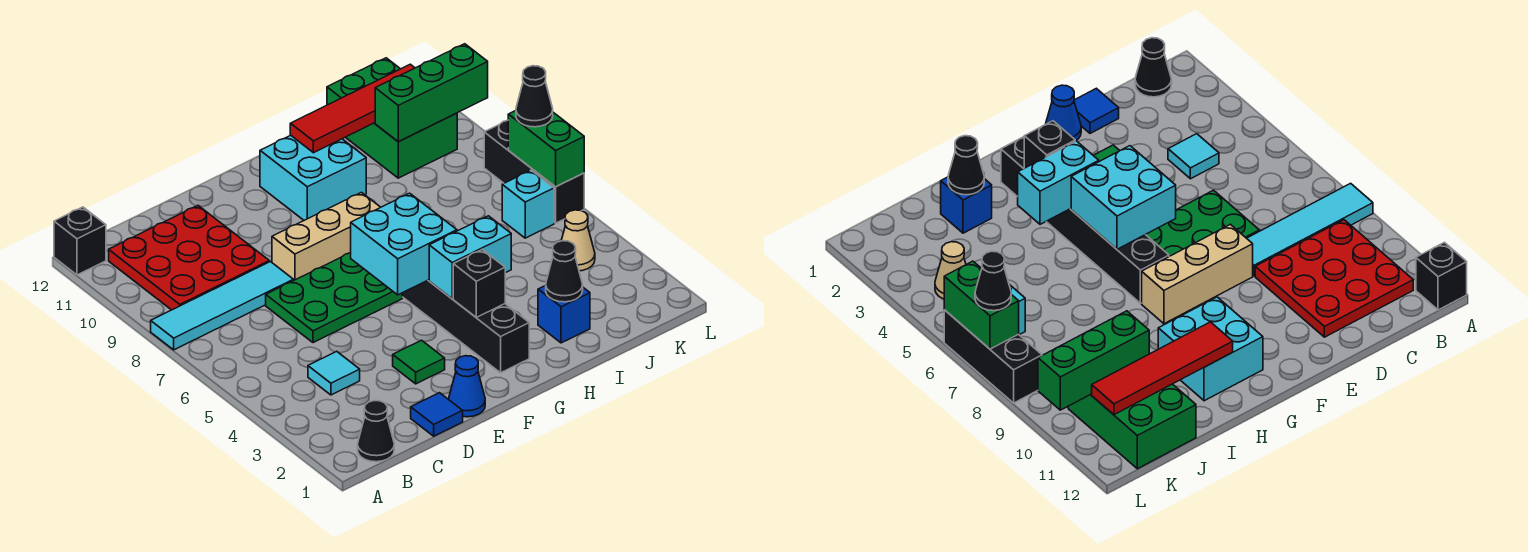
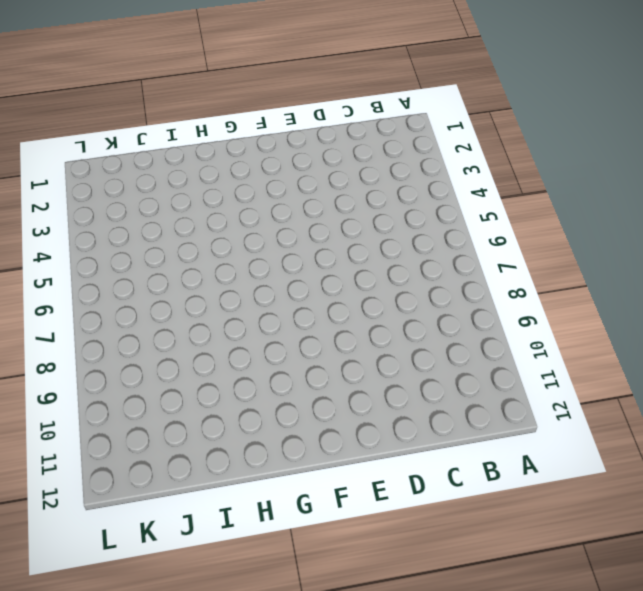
none -> cyan 1x4 tile [151,262,293,350]
none -> black 1x1 brick [54,207,106,275]
none -> black 1x1 cone [358,401,394,462]

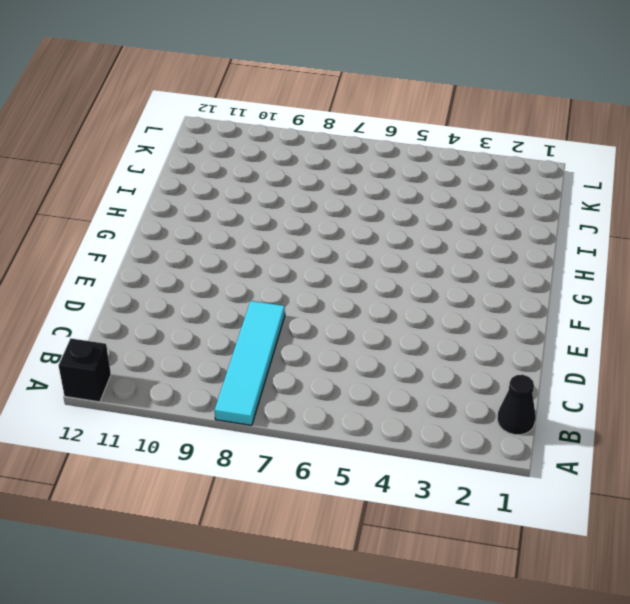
none -> red 3x3 plate [109,206,269,310]
none -> cyan 1x1 tile [308,351,360,395]
none -> blue 1x1 tile [411,393,463,436]

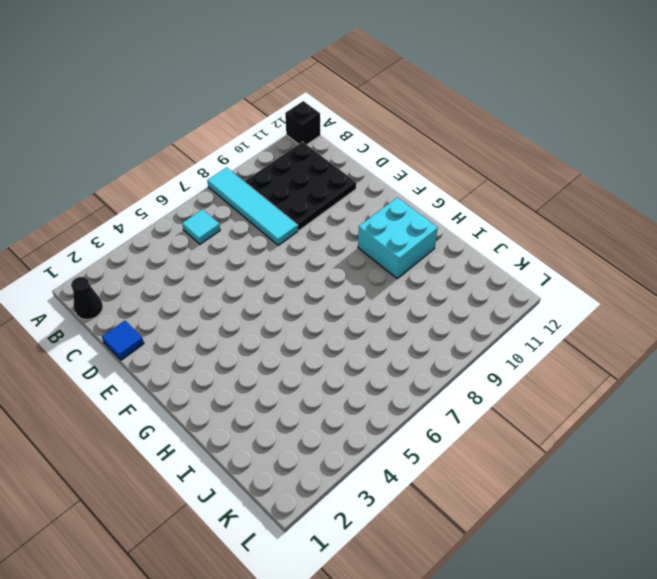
cyan 1x1 tile [182,210,220,244] -> cyan 1x1 tile moved to [308,351,360,395]
black 3x3 plate [245,142,356,231] -> red 3x3 plate [109,206,269,310]
none -> green 2x3 plate [266,253,402,343]
none -> blue 1x1 cone [449,356,485,417]
none -> green 1x1 tile [393,340,445,384]

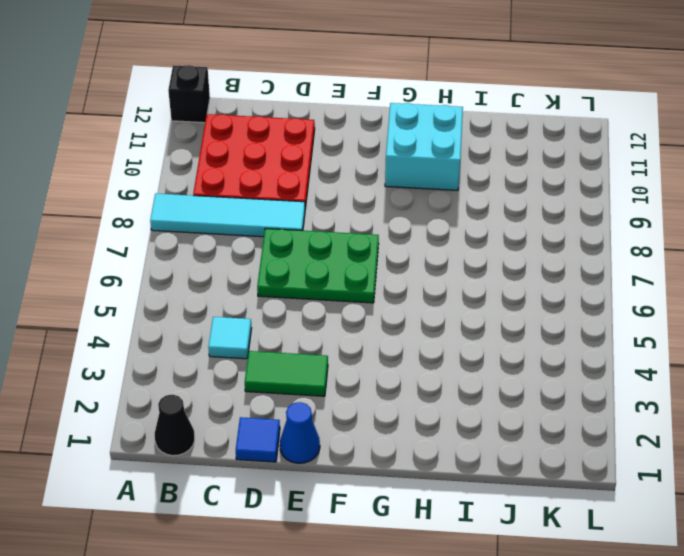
green 1x2 tile [245,351,328,396] -> green 1x1 tile [393,340,445,384]
none -> tan 1x3 brick [272,192,381,281]
none -> black 1x6 brick [402,280,529,373]
none -> blue 1x1 brick [538,285,590,343]

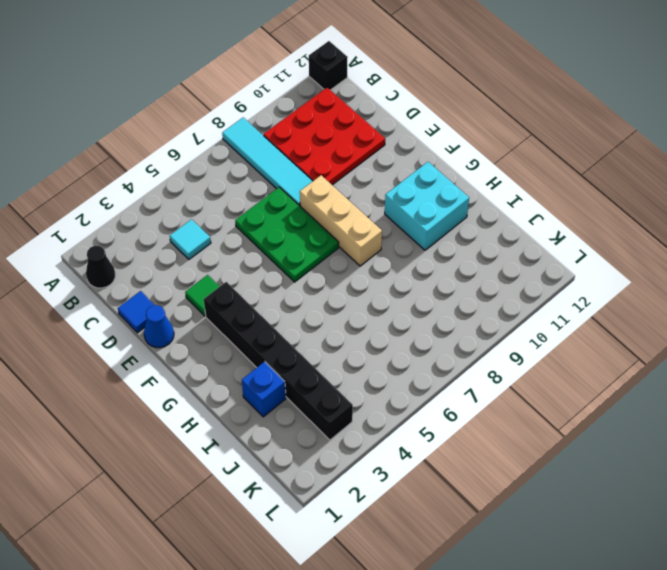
black 1x6 brick [204,282,353,440] -> black 1x6 brick turned to [402,280,529,373]
none -> green 2x3 brick [327,58,457,178]
none -> tan 1x1 cone [561,210,595,271]
none -> cyan 1x1 brick [502,170,554,238]

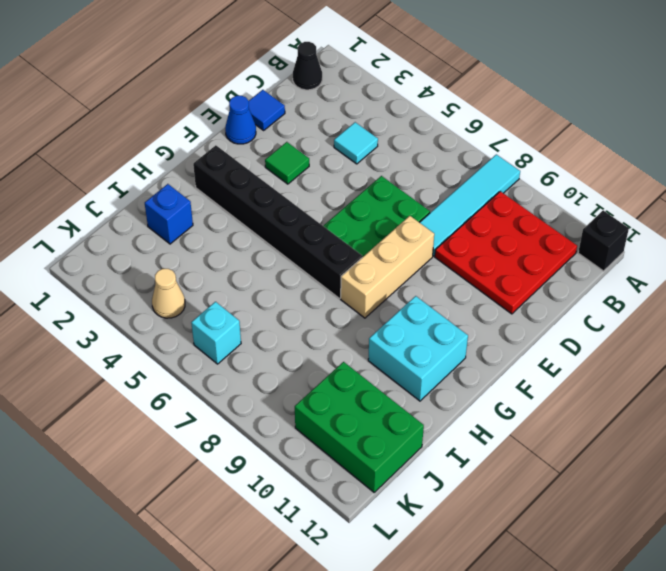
none -> black 1x3 brick [484,120,584,223]
none -> cyan 2x2 brick [351,193,457,295]
none -> black 1x1 brick [453,250,505,317]

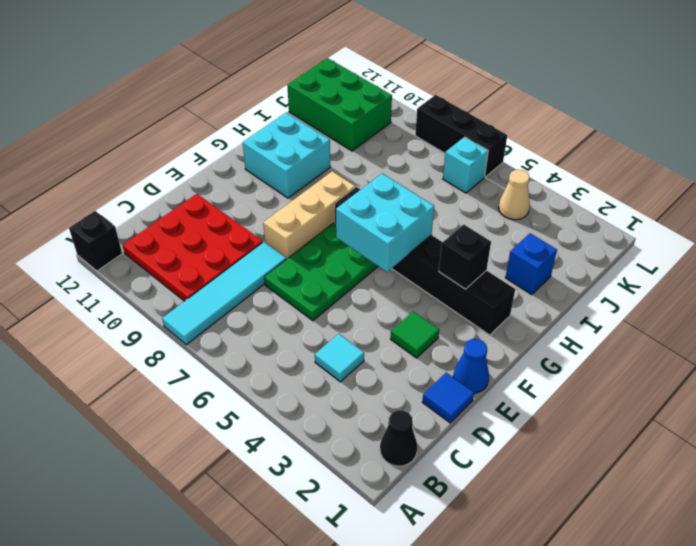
none -> cyan 1x2 brick [429,216,511,299]
none -> red 1x4 tile [290,64,415,153]
none -> black 1x1 cone [546,241,583,302]

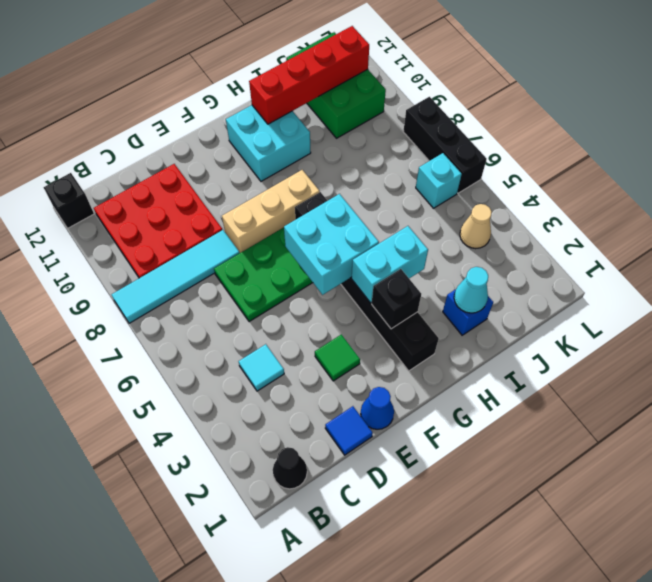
red 1x4 brick [249,26,369,124] -> red 1x4 tile [290,64,415,153]
cyan 1x1 cone [454,267,488,313] -> black 1x1 cone [546,241,583,302]
none -> green 1x3 brick [375,44,488,141]
none -> green 1x2 brick [508,111,584,187]
none -> black 1x1 cone [516,66,553,127]

